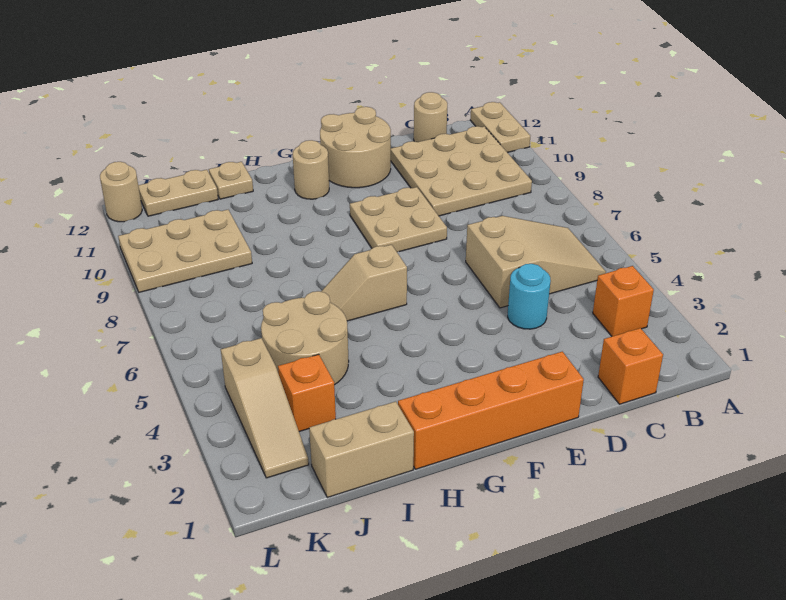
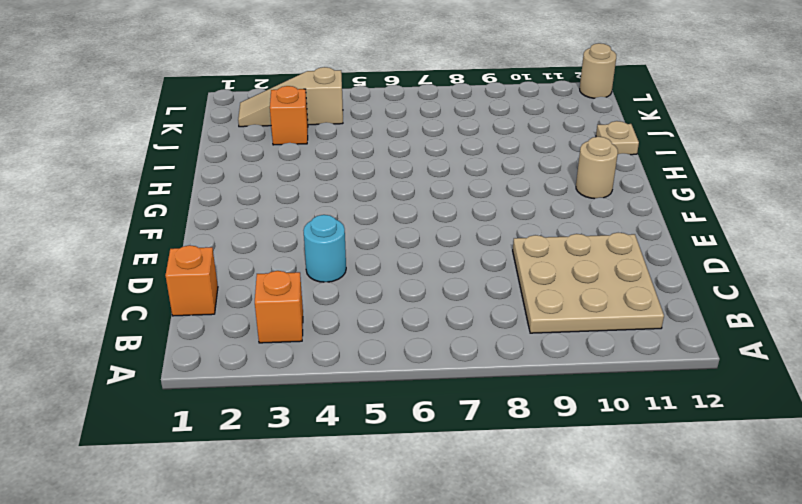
none -> tan 1x2 plate [470,102,530,152]
none -> tan 2x3 slope [466,216,606,308]
none -> tan 1x1 round brick [414,92,447,142]

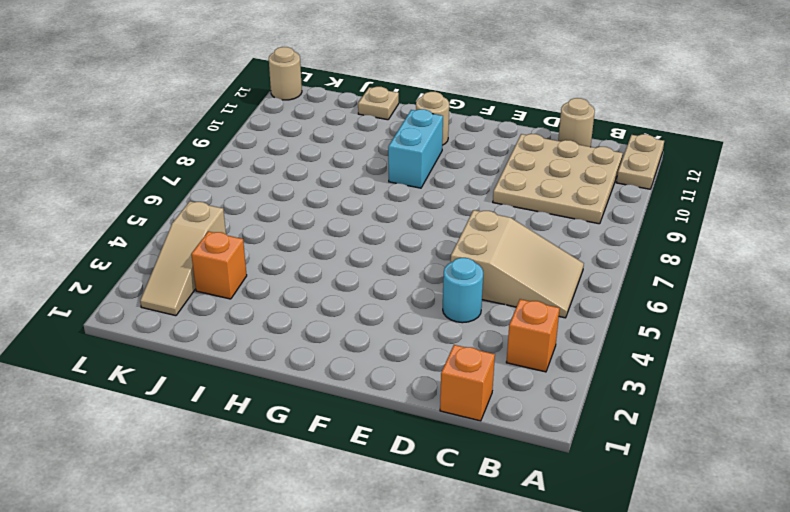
cyan 1x2 brick [388,109,443,188] -> none
none -> orange 1x4 brick [398,352,584,469]
none -> tan 2x2 plate [350,187,447,252]
none -> tan 2x2 round brick [320,107,391,188]

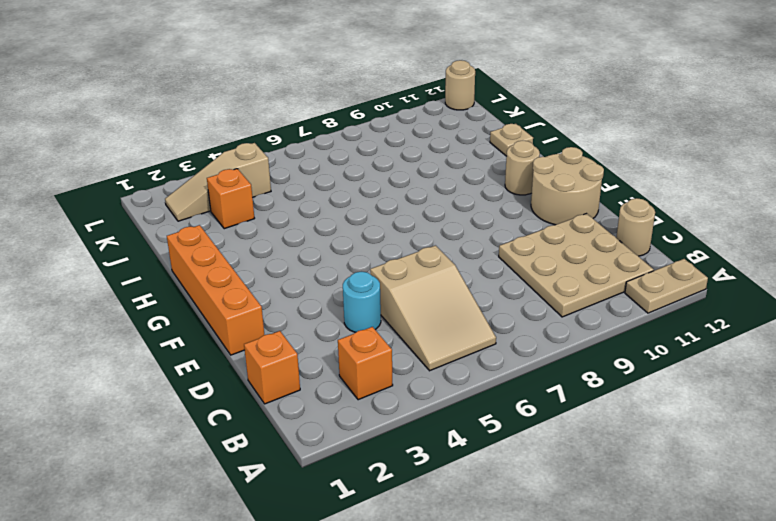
none -> tan 2x2 plate [350,187,447,252]
none -> tan 1x2 slope [321,245,407,321]
none -> tan 1x2 brick [309,401,414,497]

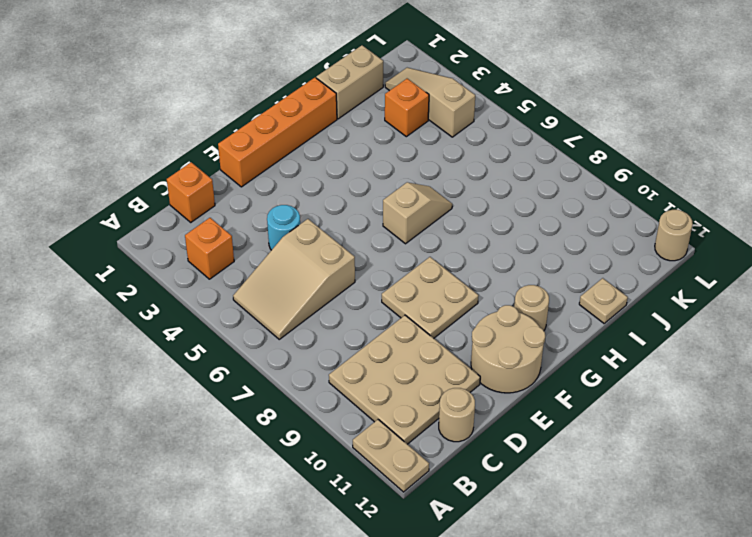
none -> tan 2x2 round brick [261,291,349,385]
none -> tan 2x3 plate [118,210,252,292]
none -> tan 1x2 plate [138,170,218,216]

